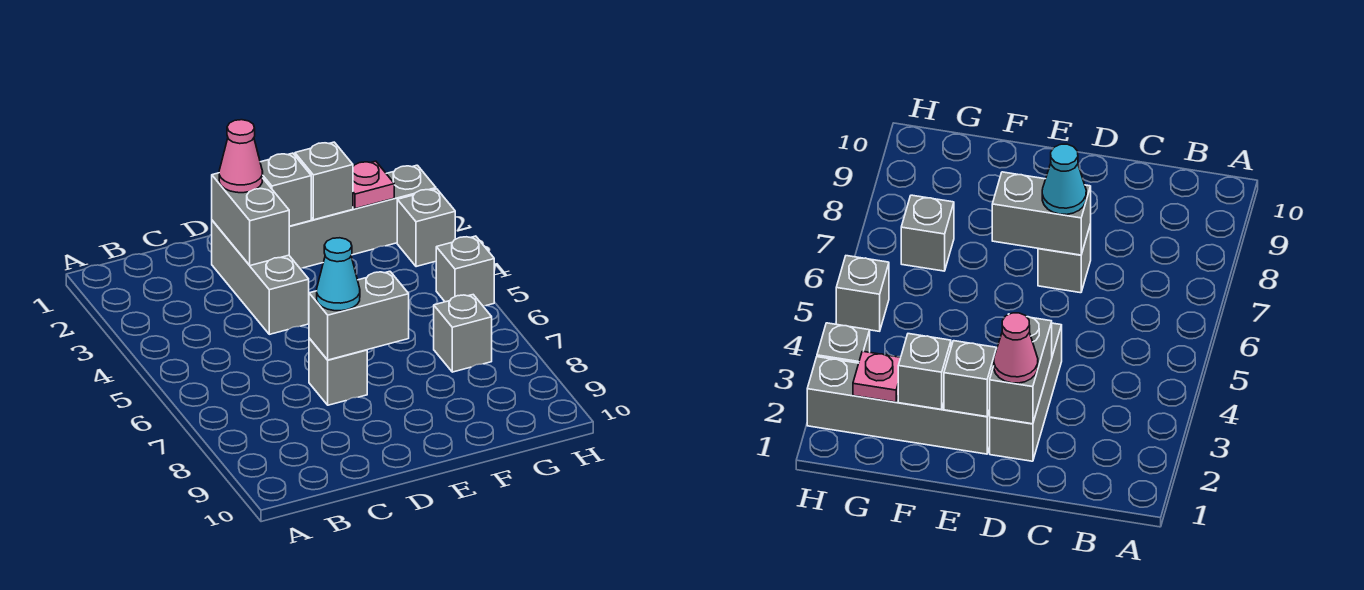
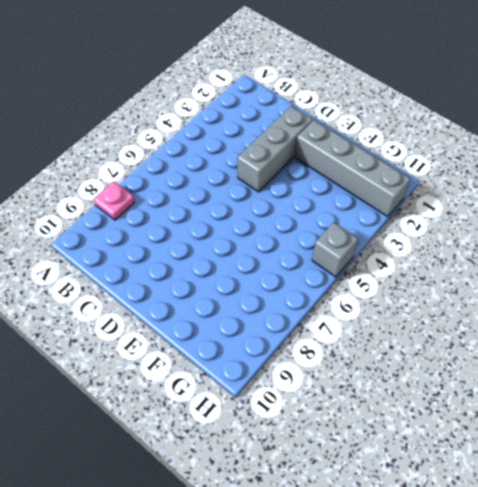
pink 1x1 plate [94,182,135,220] -> pink 1x1 plate moved to [353,161,394,209]
none -> grey 1x1 brick [309,338,367,405]
none -> grey 1x1 brick [434,295,492,372]
none -> grey 1x1 brick [397,189,455,267]

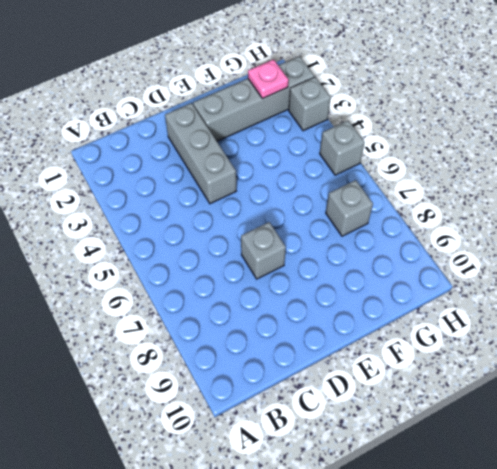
none -> grey 1x2 brick [212,173,290,266]
none -> grey 1x2 brick [309,271,409,360]
none -> grey 1x1 brick [260,153,311,226]

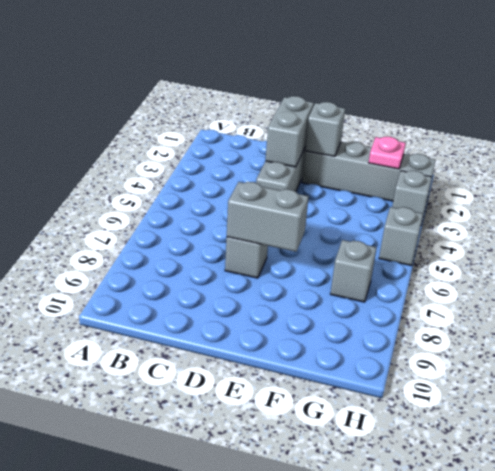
none -> grey 1x1 brick [295,142,353,220]
none -> pink 1x1 cone [219,120,263,193]
none -> cyan 1x1 cone [317,238,360,311]

